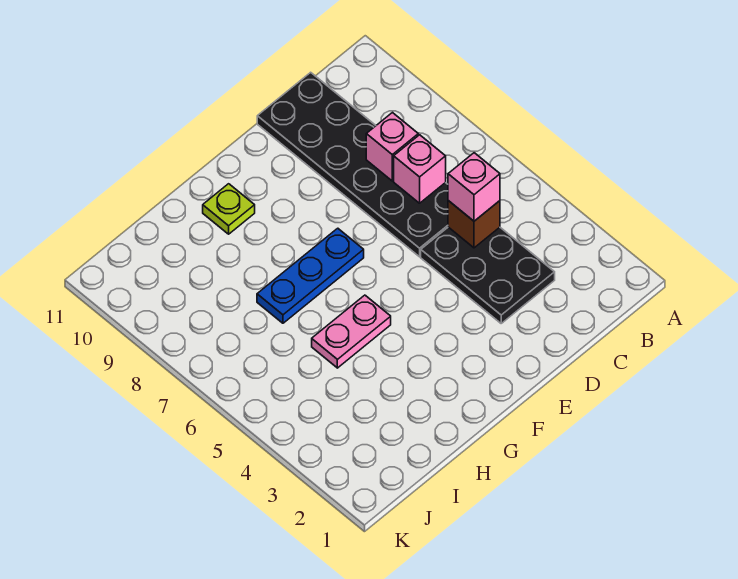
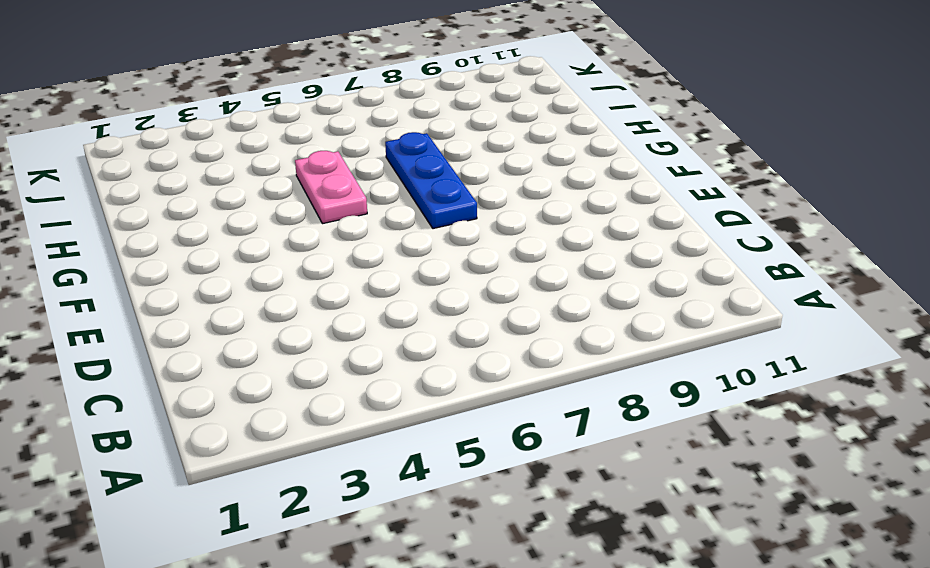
none -> black 2x3 plate [421,227,555,323]
none -> black 2x6 plate [257,72,448,257]

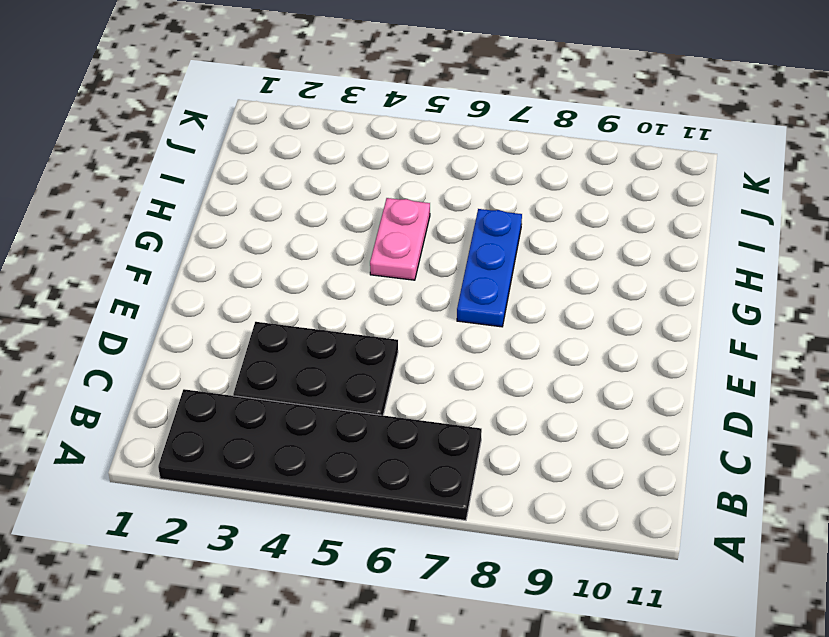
black 2x6 plate [158,389,482,520] -> black 2x6 plate moved to [257,72,448,257]
none -> lime 1x1 plate [203,184,255,234]
none -> brown 1x1 brick [448,201,500,248]

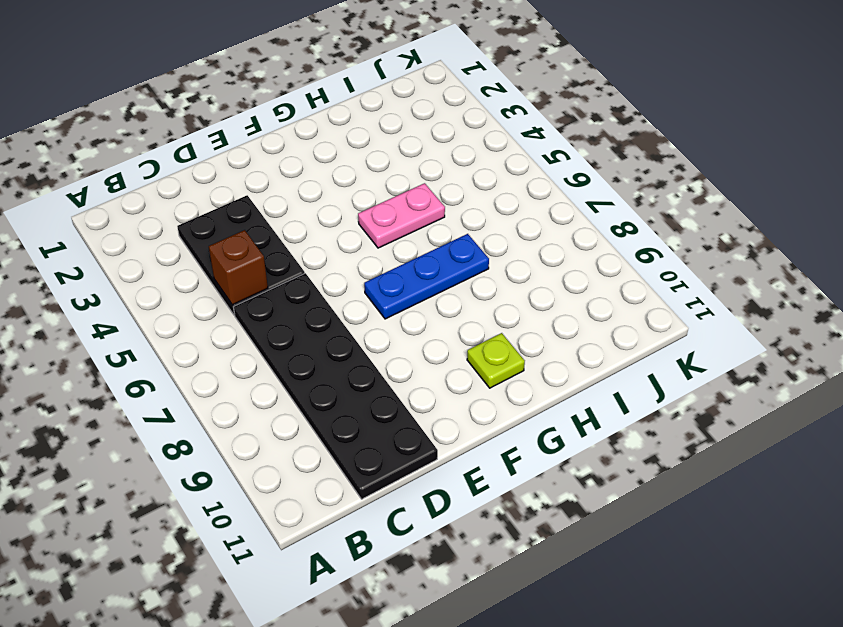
none -> pink 1x1 brick [394,135,446,203]
none -> pink 1x1 brick [366,113,418,181]

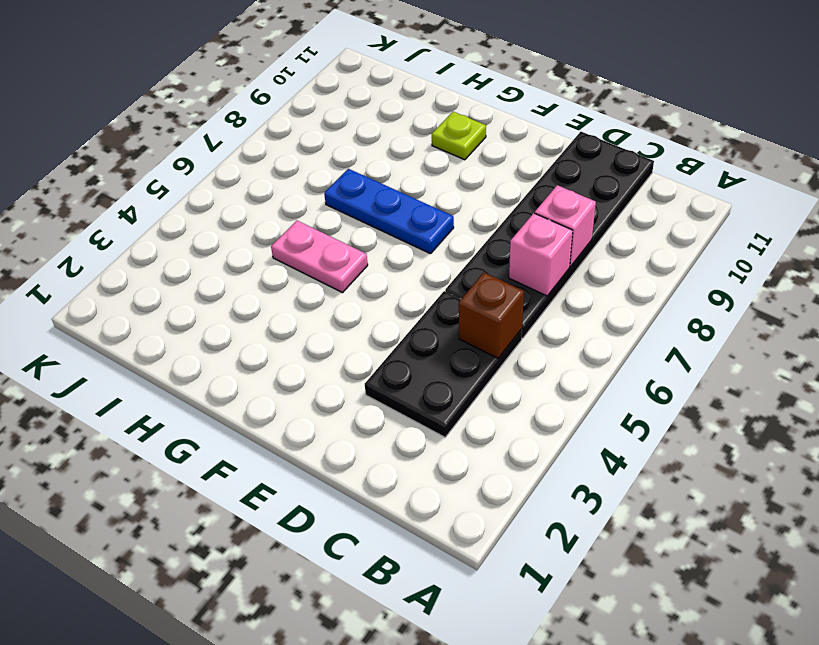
none -> pink 1x1 brick [448,153,500,221]

